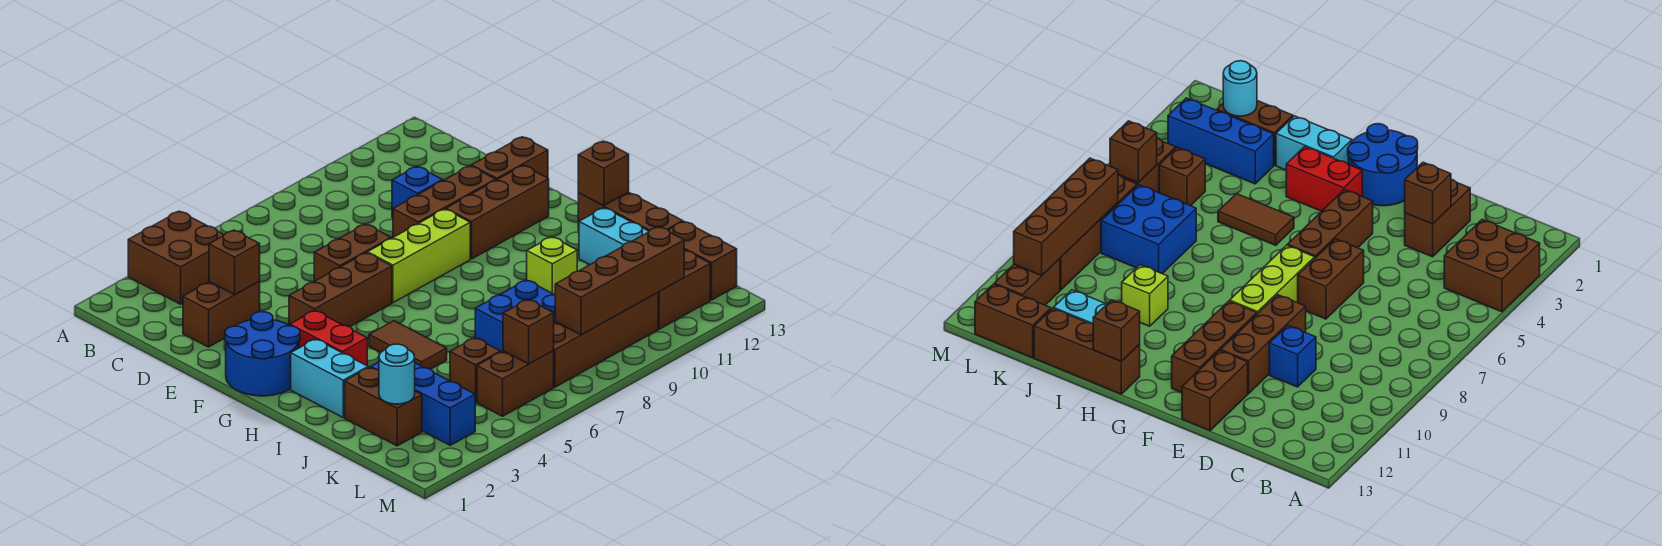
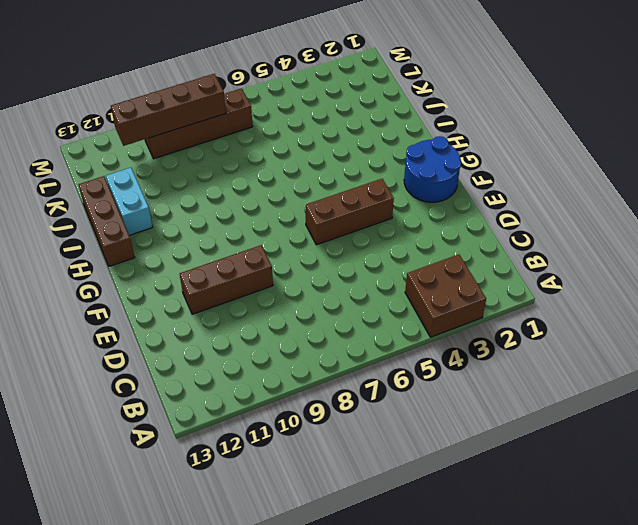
none -> brown 1x2 brick [183,281,260,347]
none -> blue 1x1 brick [392,166,443,218]
none -> brown 1x2 brick [314,224,391,281]

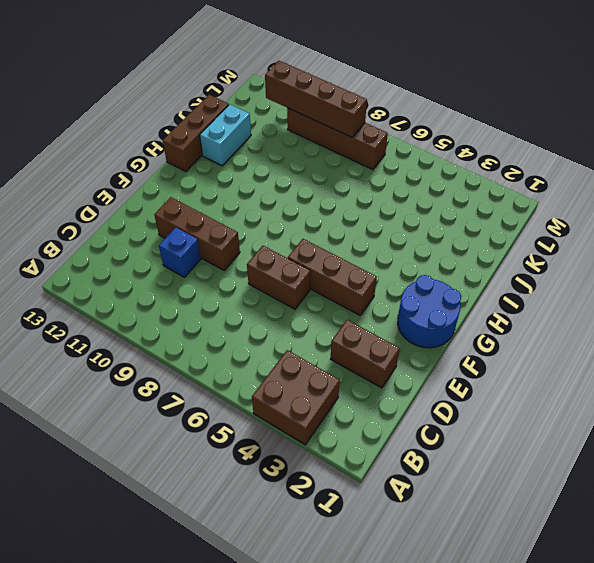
none -> brown 1x2 brick [471,137,548,180]
none -> lime 1x3 brick [368,209,470,303]
none -> brown 1x3 brick [446,165,549,259]

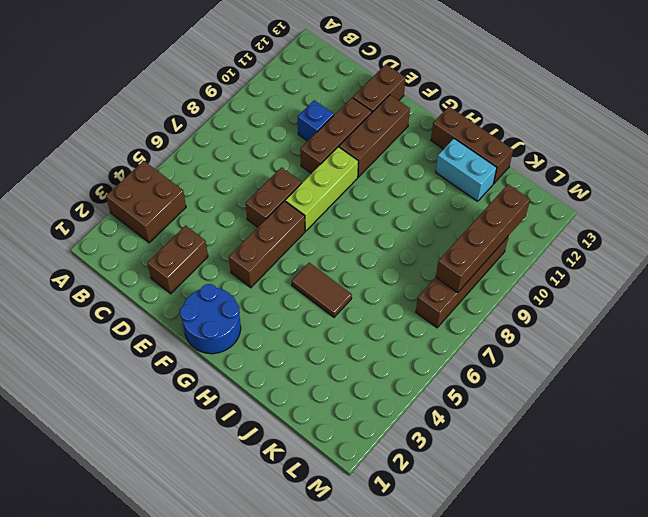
none -> red 1x2 brick [290,310,367,366]
none -> cyan 1x2 brick [291,339,368,418]
none -> lime 1x1 brick [527,237,577,295]

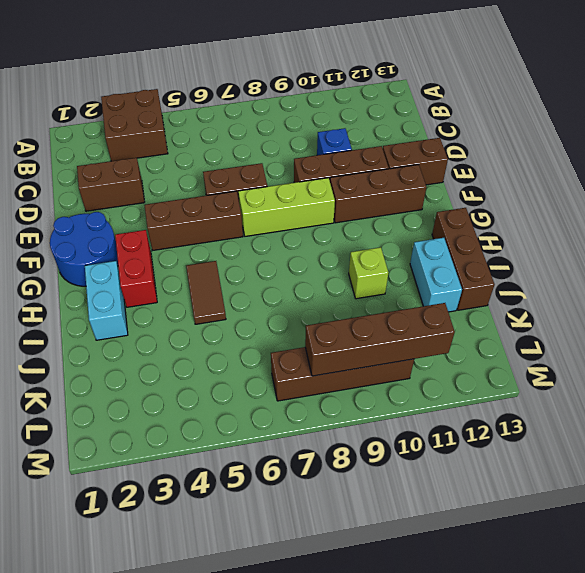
none -> brown 1x2 brick [345,367,422,446]
none -> blue 1x3 brick [371,362,475,445]
none -> blue 2x2 brick [475,280,555,352]

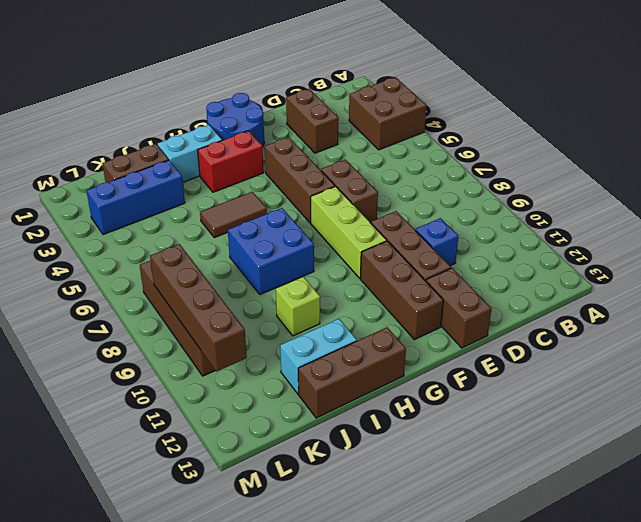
blue 2x2 brick [228,208,314,294] -> blue 2x2 brick moved to [475,280,555,352]
none -> brown 1x1 brick [450,338,501,402]
none -> brown 1x2 brick [668,222,737,300]
none -> brown 1x2 brick [477,351,554,416]

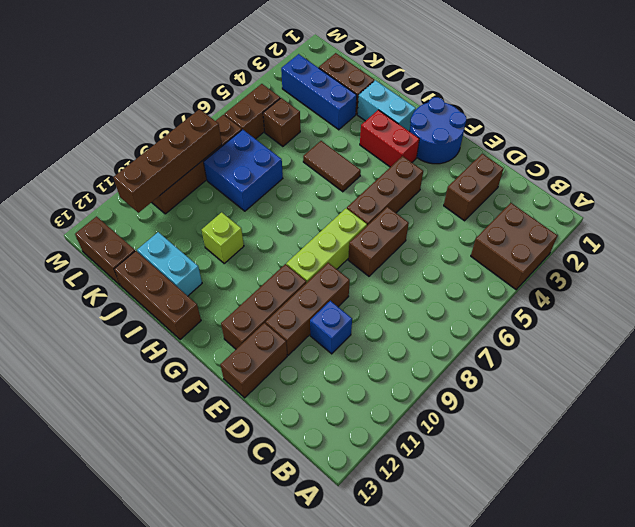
none -> brown 1x2 brick [658,250,710,329]
none -> brown 1x1 brick [209,230,260,295]
none -> brown 1x1 brick [578,141,629,206]

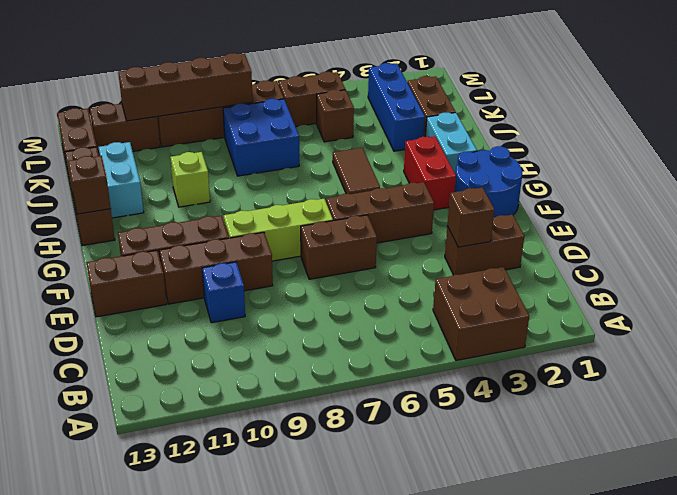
none -> cyan 1x1 round brick [379,344,415,404]
none -> brown 1x1 brick [503,299,554,364]

